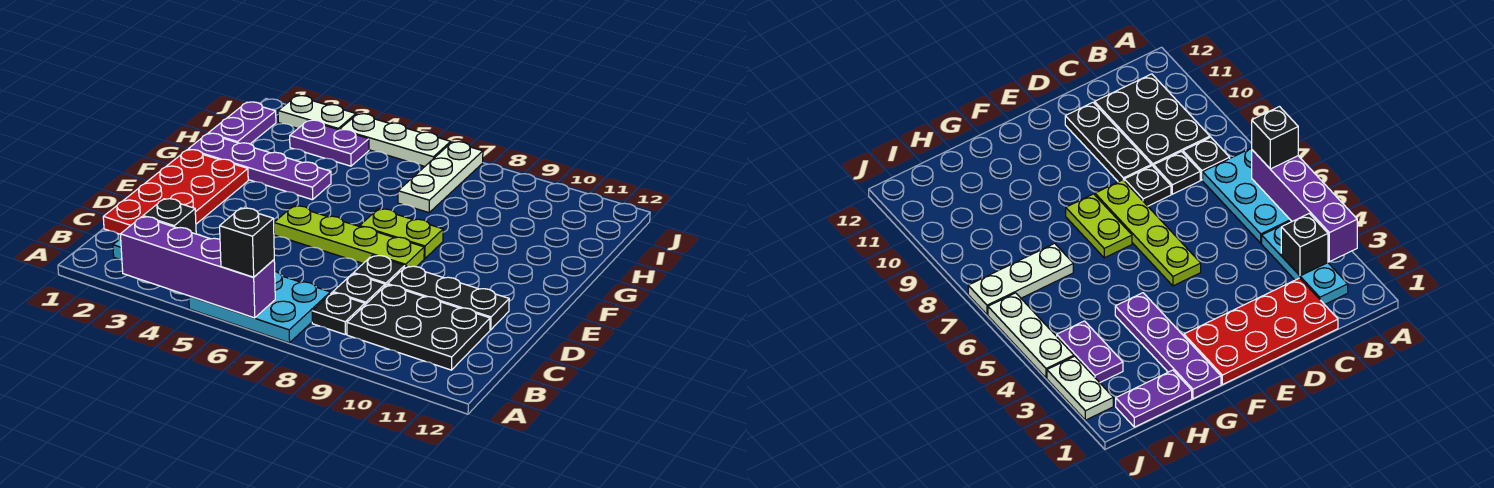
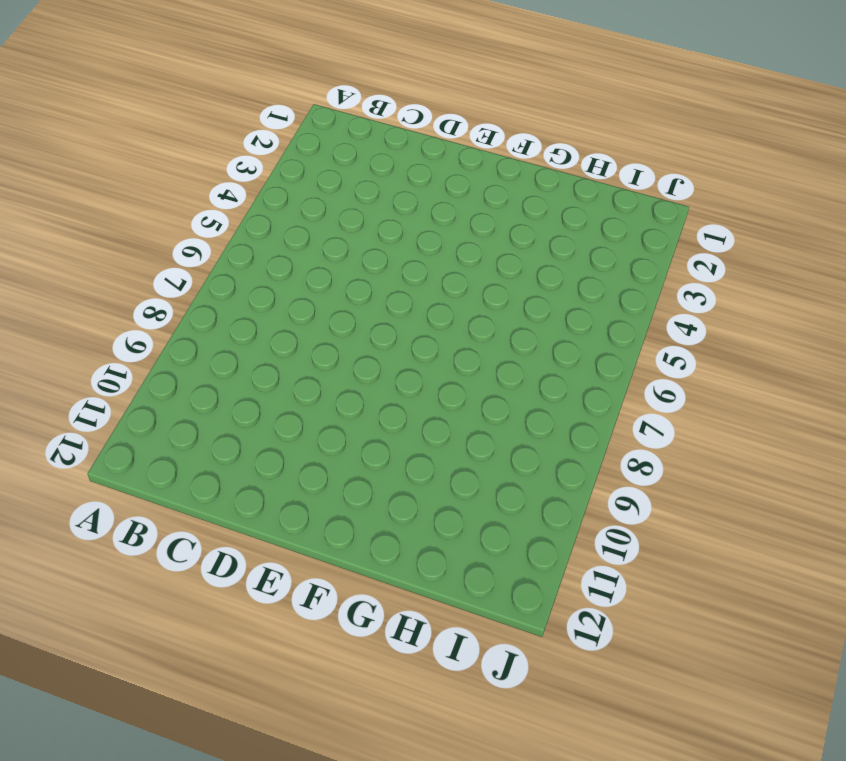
none -> cyan 2x3 plate [189,272,330,343]
none -> cyan 1x3 plate [1262,222,1348,305]
none -> black 1x1 plate [312,293,365,334]

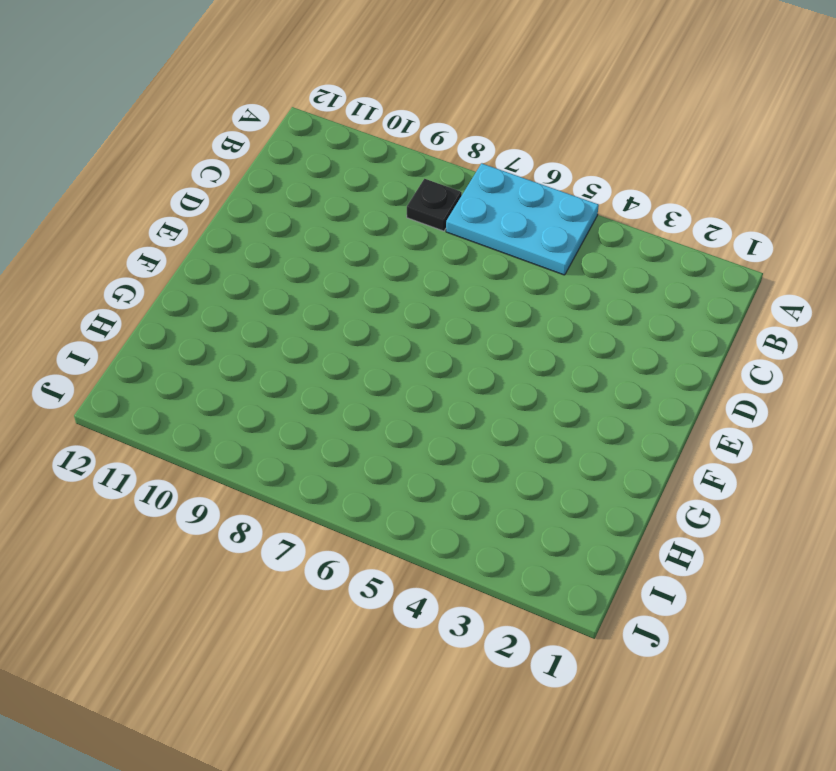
none -> cyan 1x3 plate [1262,222,1348,305]
none -> black 2x3 plate [347,285,490,370]
none -> red 2x4 plate [103,150,248,234]

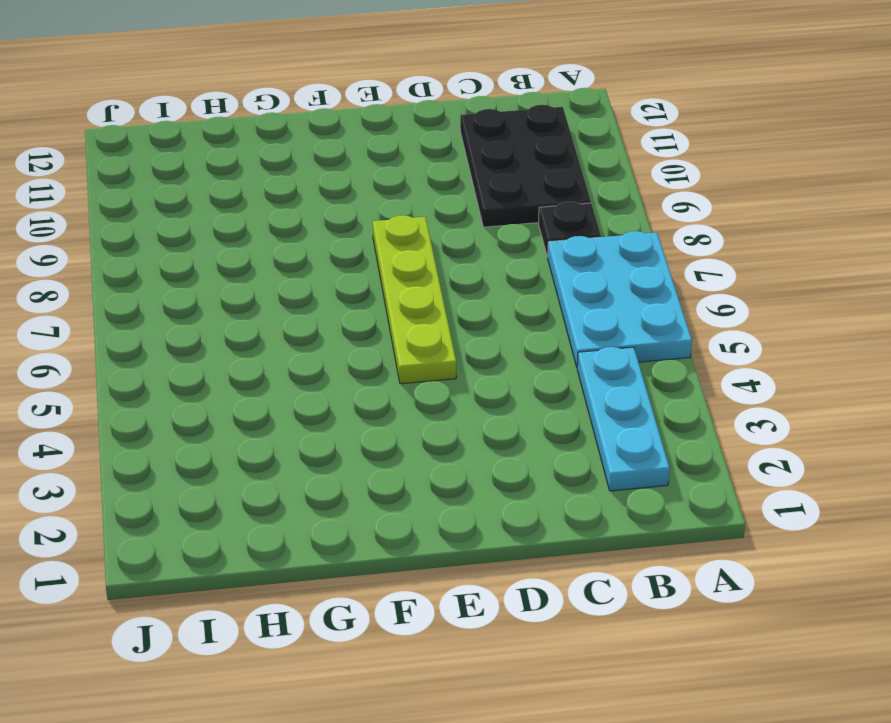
none -> red 2x4 plate [103,150,248,234]
none -> black 1x1 plate [333,274,385,305]
none -> black 1x1 plate [353,255,405,286]

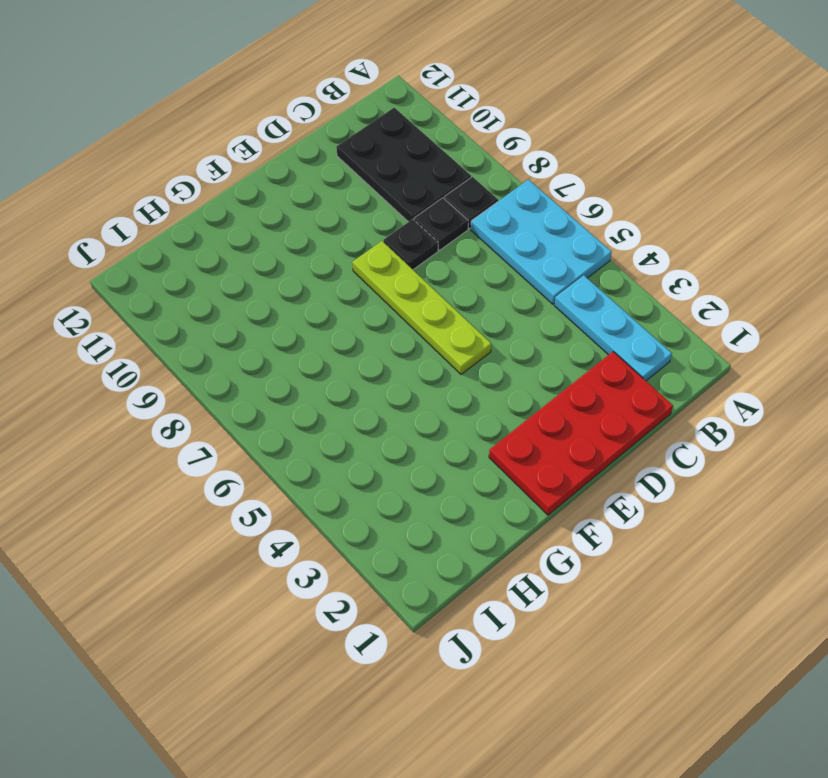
none -> black 1x3 plate [388,266,509,330]
none -> lime 1x2 plate [360,209,443,259]
none -> purple 1x4 plate [188,133,331,200]

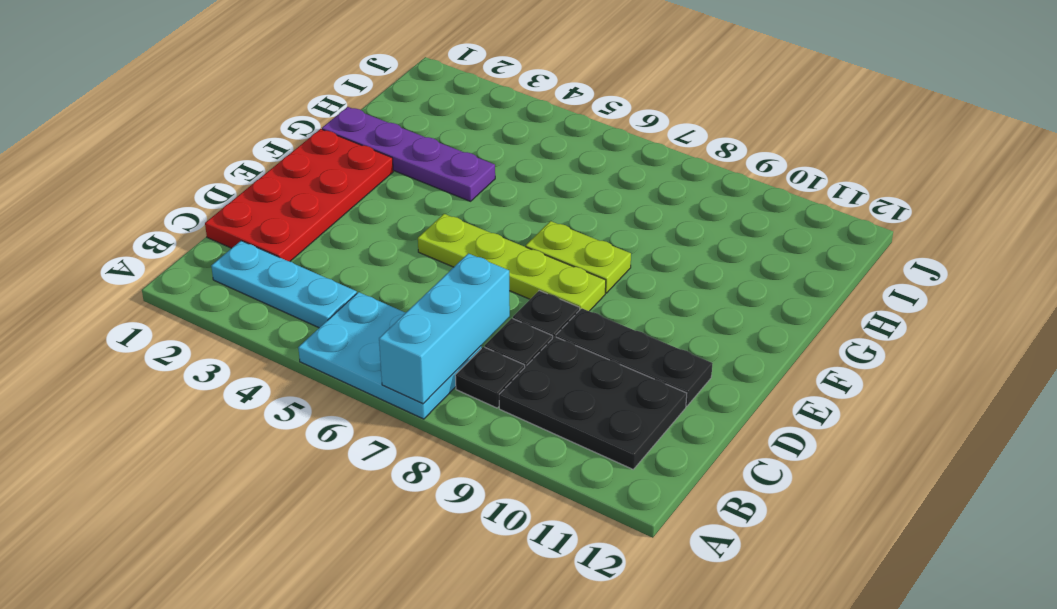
cyan 1x3 brick [379,254,510,404] -> none
none -> purple 1x2 plate [208,102,276,144]
none -> white 1x3 plate [398,142,483,213]
none -> purple 1x2 plate [290,120,369,166]

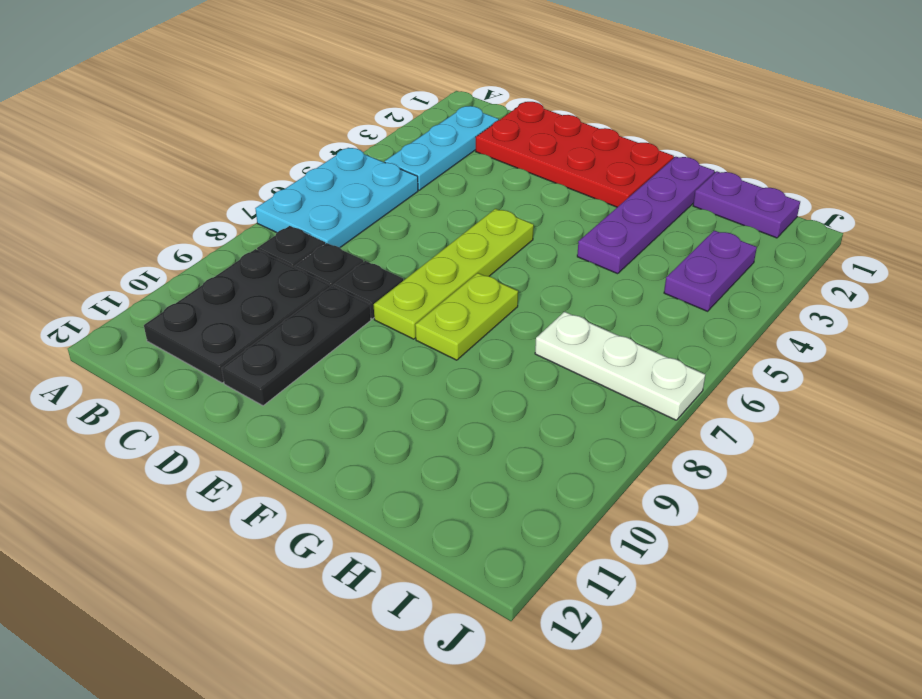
none -> white 1x2 plate [278,96,356,130]
none -> white 1x3 plate [340,114,451,166]
none -> purple 1x4 brick [120,217,275,318]

